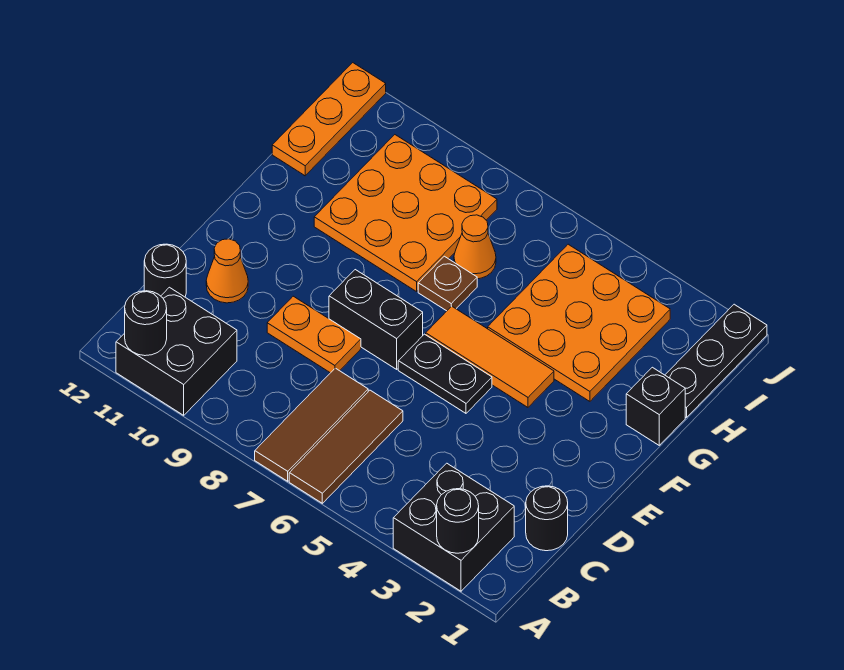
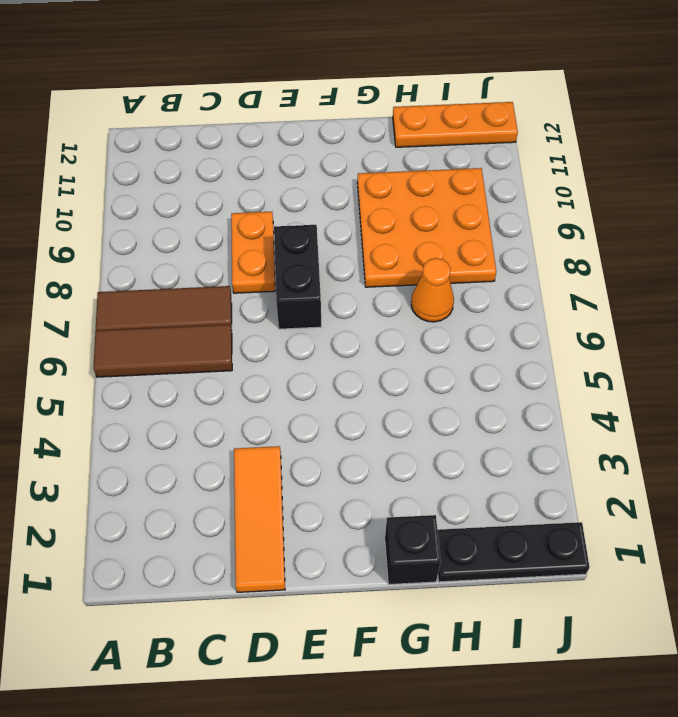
orange 1x3 tile [234,446,285,592] -> orange 1x3 tile moved to [426,306,554,407]
none -> black 2x2 brick [393,463,514,591]
none -> black 2x2 brick [116,287,237,415]
none -> black 1x1 round brick [526,486,568,551]

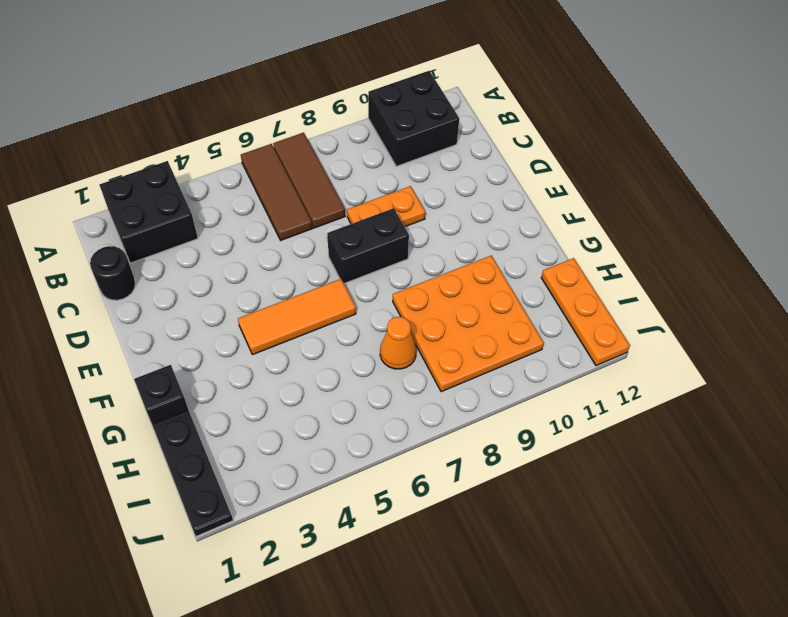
none -> black 1x1 round brick [144,244,186,297]
none -> orange 1x1 cone [206,239,248,303]
none -> black 1x2 plate [398,334,492,413]

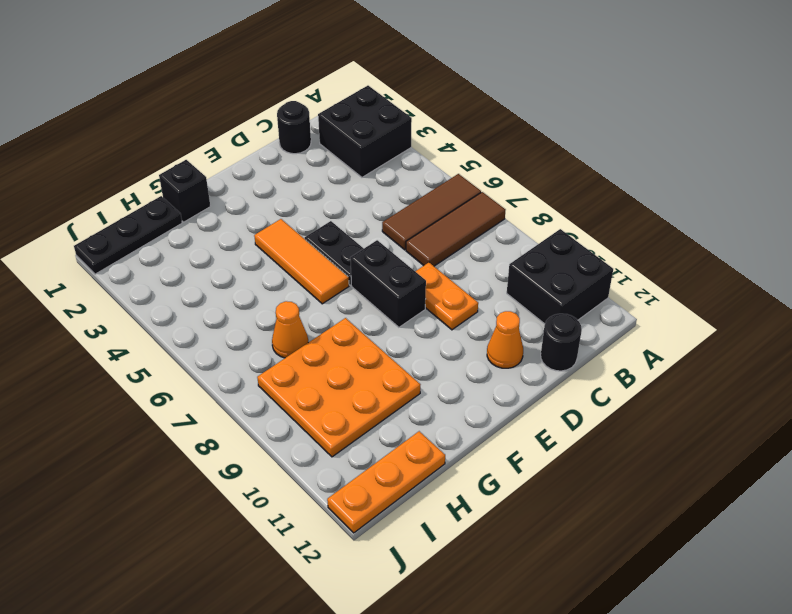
none -> orange 3x3 plate [488,244,670,401]
none -> brown 1x1 plate [418,256,477,311]
none -> black 1x1 round brick [437,489,479,553]

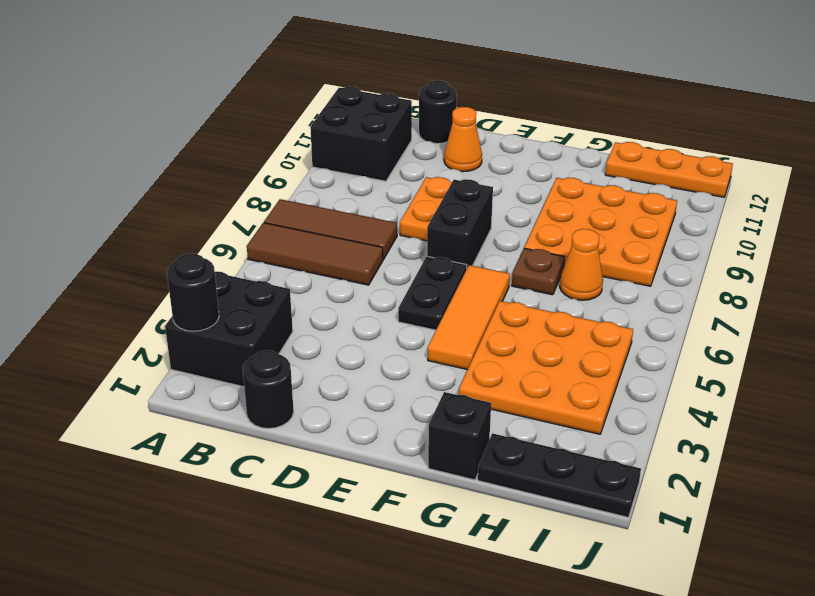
none -> black 1x1 round brick [125,291,167,356]

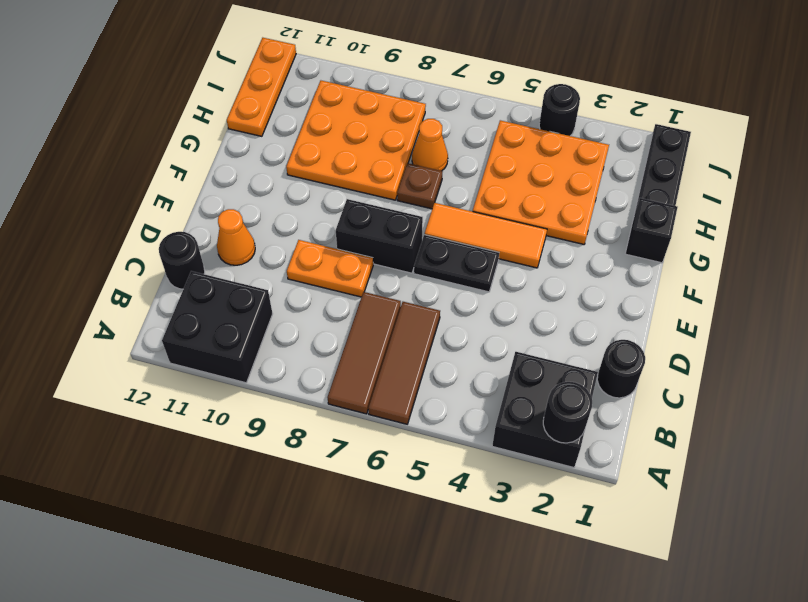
black 1x1 round brick [539,84,580,136] -> black 1x1 round brick moved to [125,291,167,356]

